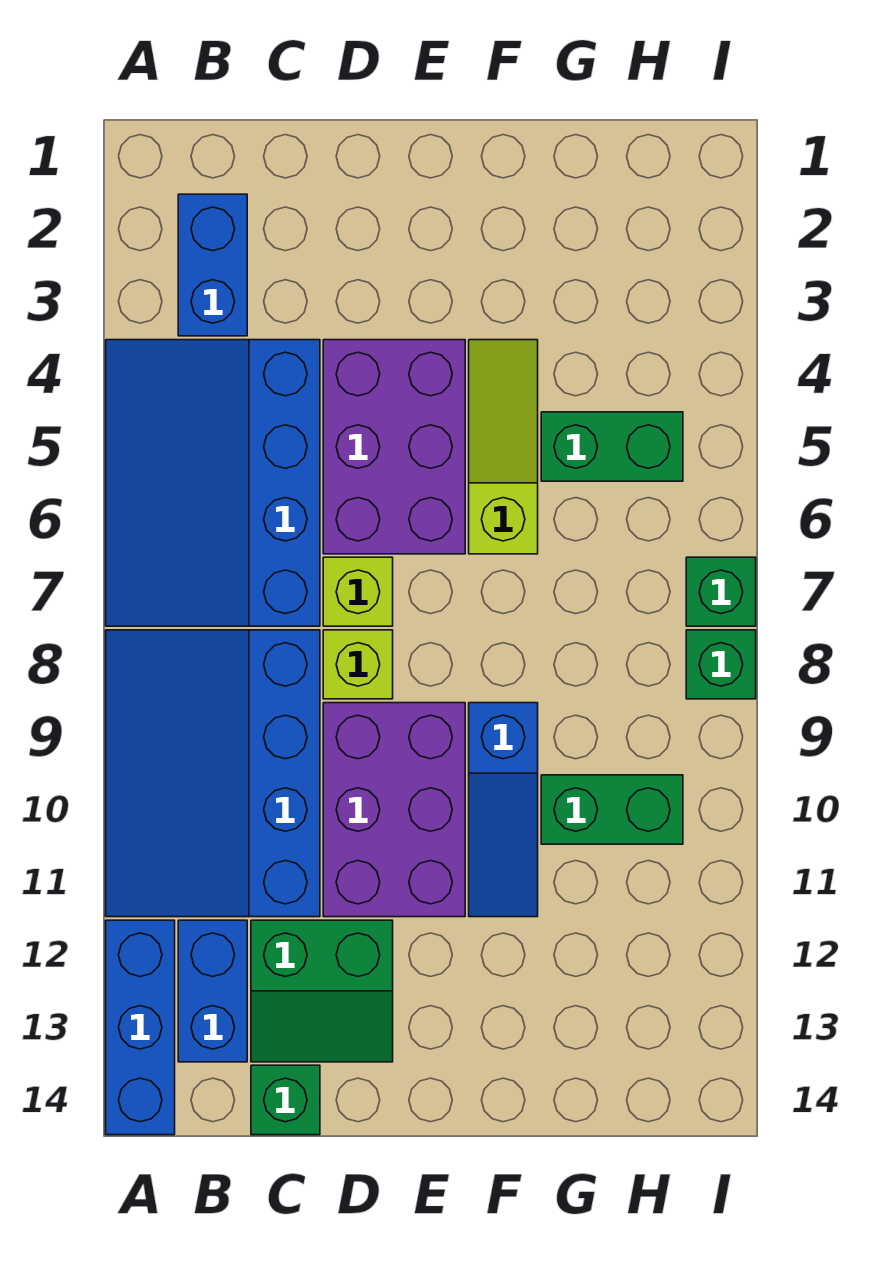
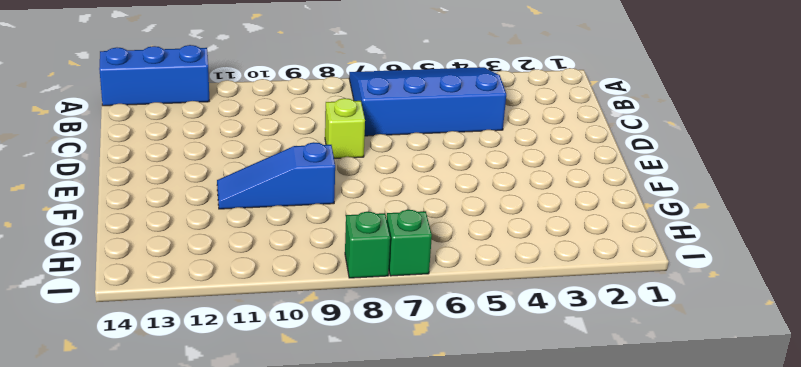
none -> blue 3x4 slope [106,630,320,917]
none -> blue 1x2 brick [178,194,247,336]
none -> blue 1x2 brick [178,920,247,1062]

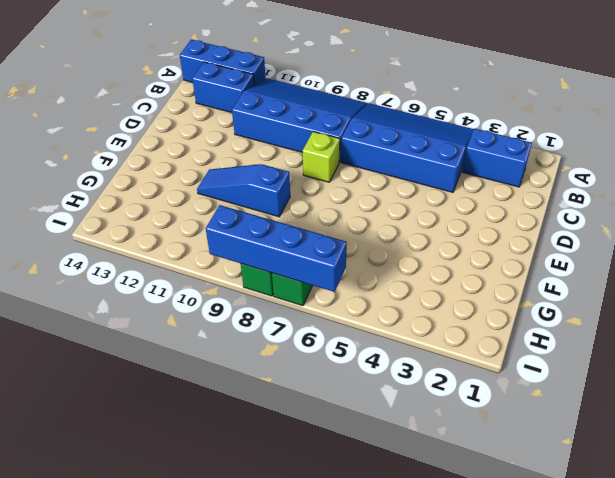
blue 1x4 brick [206,205,347,292] -> none
none -> green 2x2 slope [251,920,393,1062]
none -> green 1x1 brick [251,1065,320,1135]
none -> purple 2x3 brick [323,340,465,554]

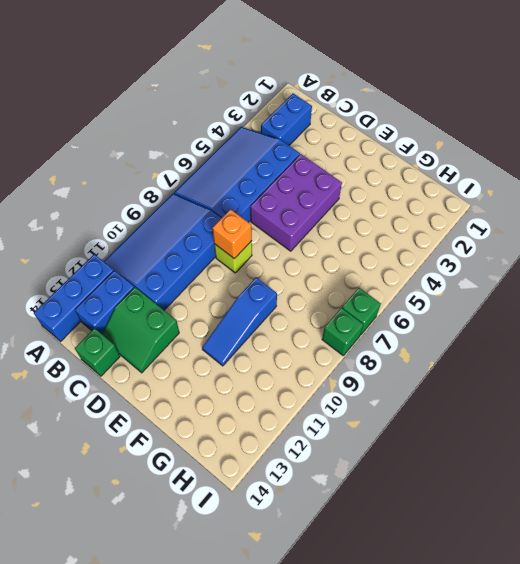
orange 1x1 brick [213,209,252,259] -> none
none -> lime 1x1 brick [323,557,393,626]
none -> purple 2x3 brick [323,703,465,917]
none -> lime 1x3 slope [469,340,538,554]

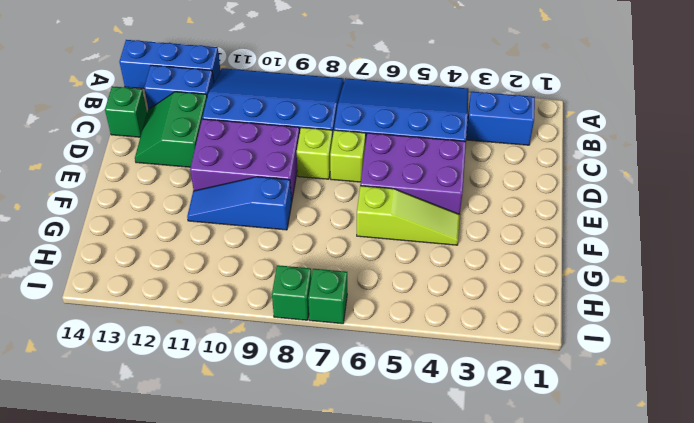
none -> green 1x2 brick [541,412,683,481]
none -> green 1x2 brick [541,775,683,844]

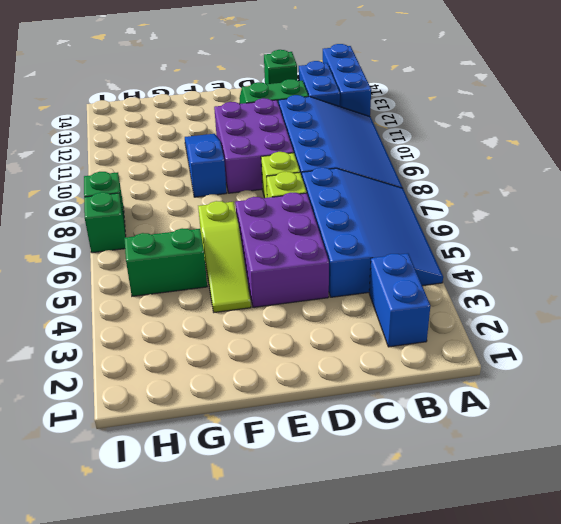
none -> green 1x2 brick [541,775,683,844]

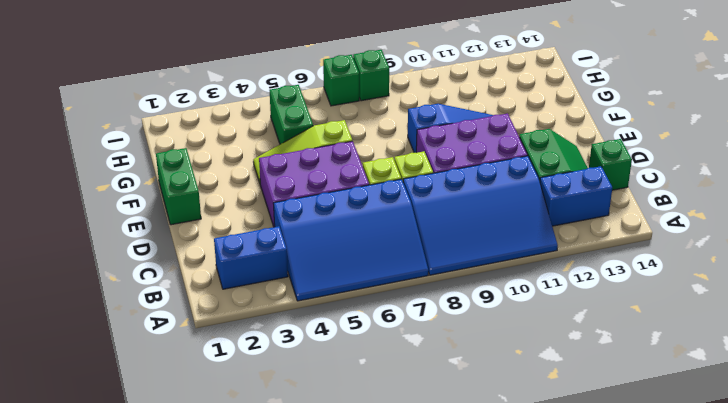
green 1x2 brick [156,148,201,225] -> green 1x2 brick moved to [541,775,683,844]
none -> blue 1x3 brick [106,920,175,1135]

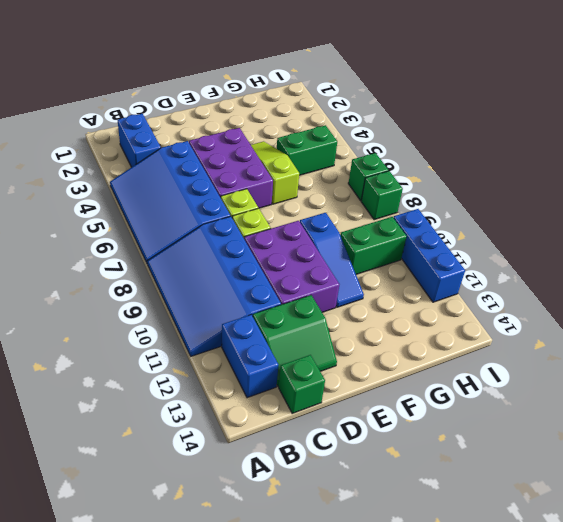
blue 1x3 brick [393,209,465,302] -> blue 1x3 brick moved to [106,920,175,1135]

